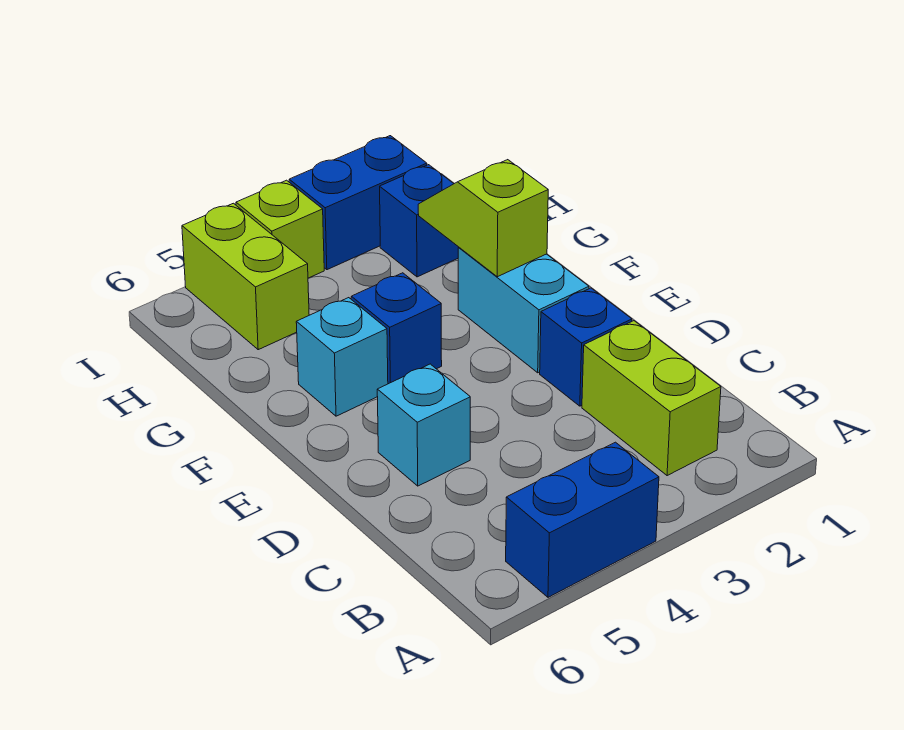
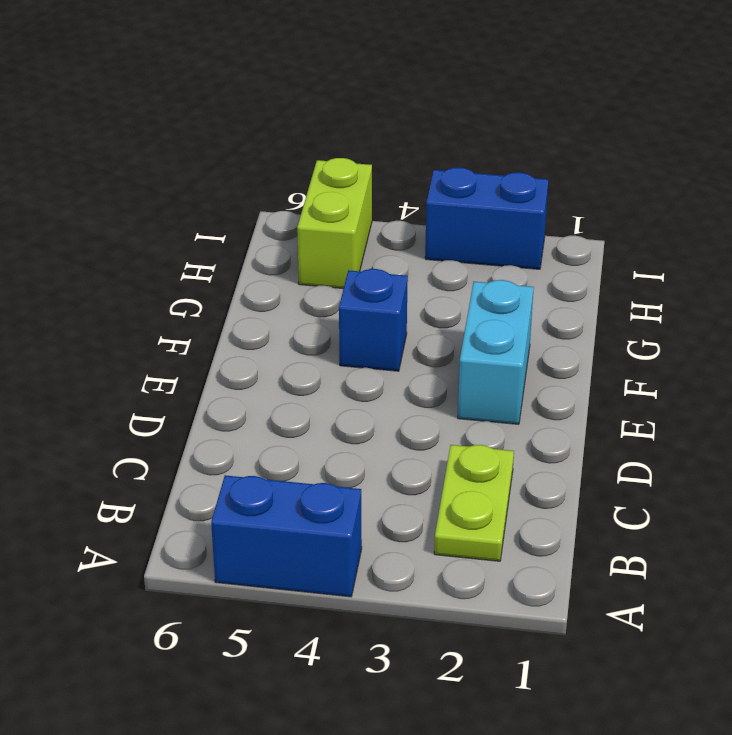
lime 1x2 plate [434,445,514,561] -> lime 1x2 brick [582,321,721,476]
none -> blue 1x1 brick [540,288,632,406]
none -> cyan 1x1 brick [377,364,470,486]
none -> cyan 1x1 brick [296,298,388,416]

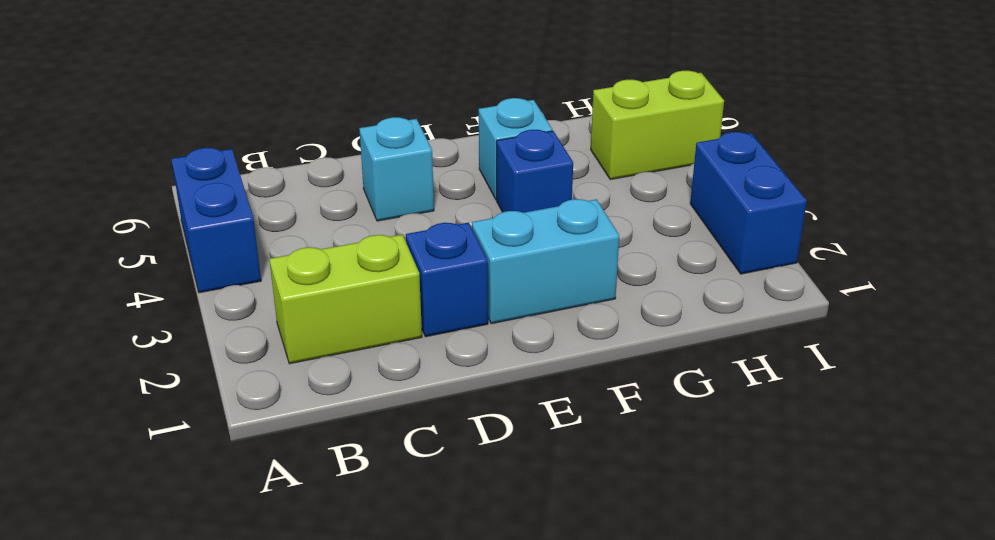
none -> blue 1x1 brick [380,165,459,277]
none -> lime 1x1 brick [236,180,324,278]
none -> lime 1x2 slope [418,160,548,277]

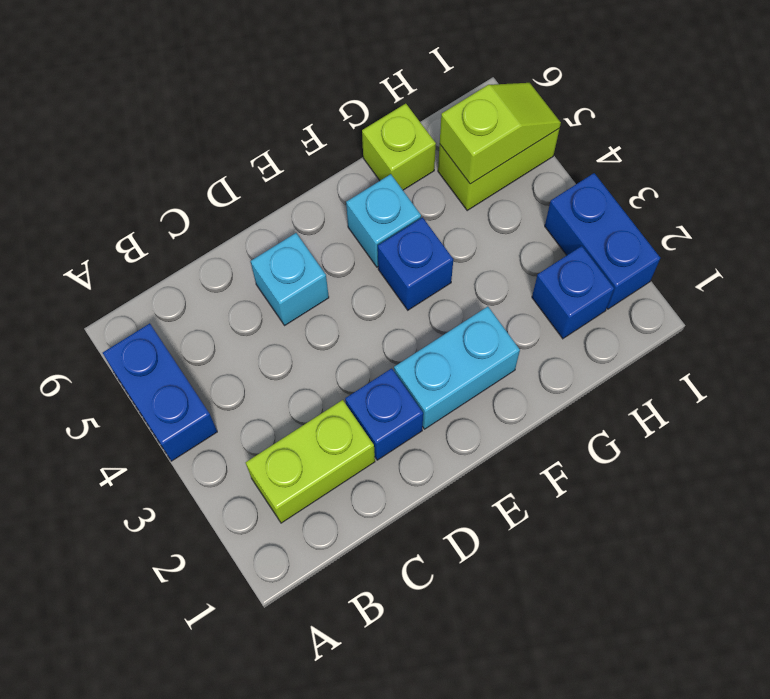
lime 1x1 brick [362,104,436,190] -> lime 1x1 brick moved to [236,180,324,278]
lime 1x2 slope [440,83,561,184] -> lime 1x2 slope moved to [418,160,548,277]

